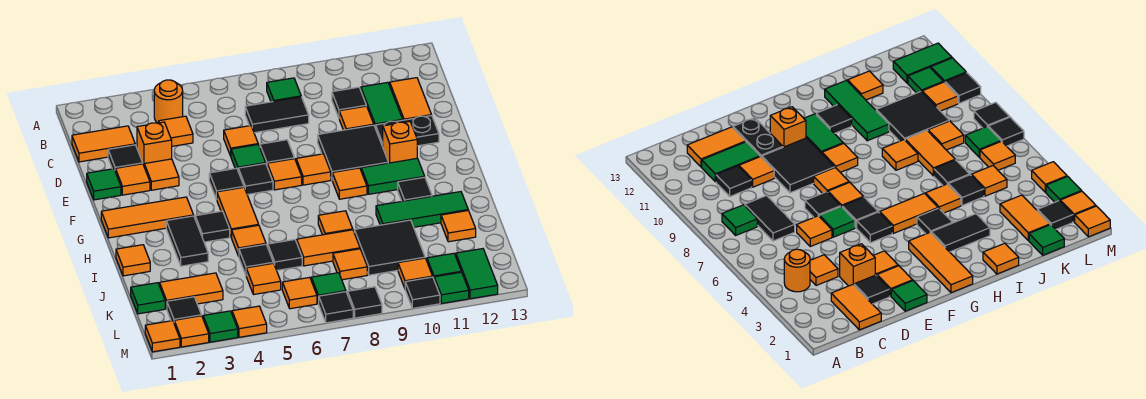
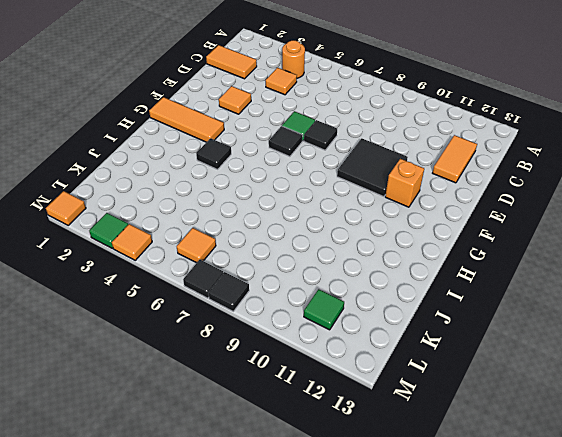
none -> green 1x1 tile [267,78,301,102]
none -> black 1x2 tile [245,97,309,133]
none -> black 1x1 tile [332,87,366,118]
none -> green 1x2 tile [361,82,403,126]

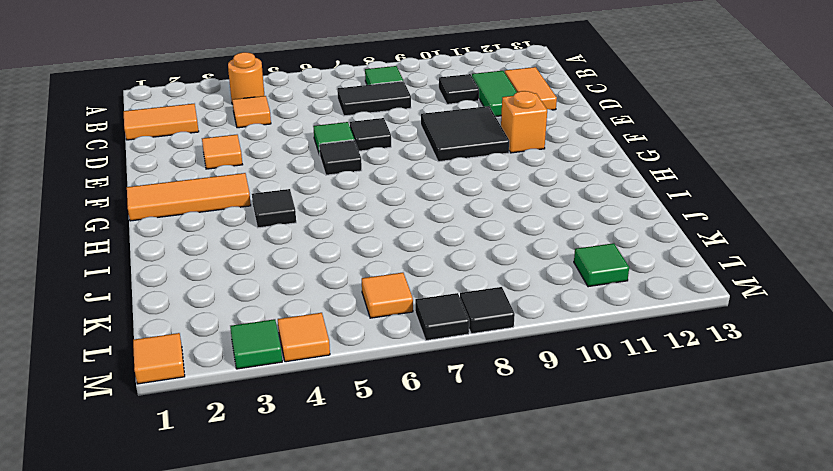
none -> black 1x1 tile [108,145,143,170]
none -> orange 1x1 brick [137,122,172,165]
none -> orange 1x1 tile [224,126,258,156]
none -> orange 1x1 tile [339,106,374,130]

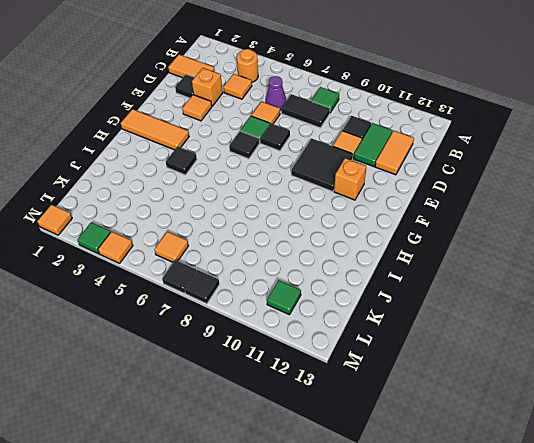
purple 1x1 cone [266,76,286,110] -> none
none -> green 1x1 tile [87,169,121,200]
none -> orange 1x1 tile [115,164,150,195]
none -> black 1x2 plate [375,116,439,147]
none -> black 1x1 tile [209,168,244,199]

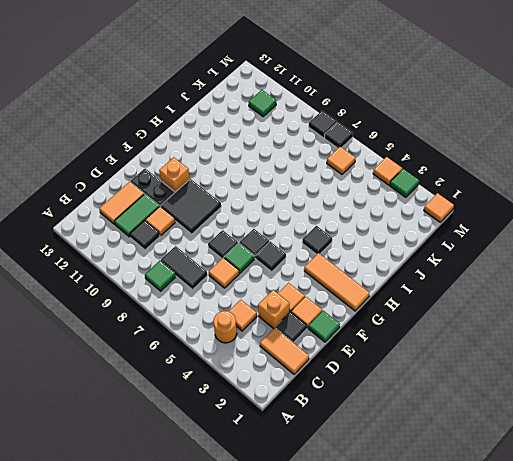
none -> orange 1x1 tile [267,159,302,190]
none -> orange 1x1 tile [296,154,331,185]
none -> orange 1x2 tile [217,187,259,237]
none -> orange 1x1 tile [332,168,367,199]

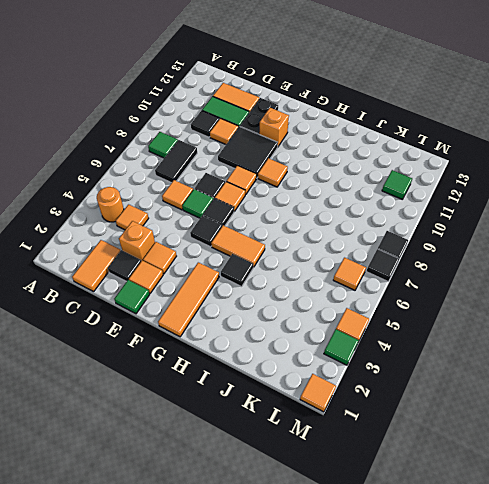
none -> green 1x2 tile [361,158,425,194]
none -> black 1x2 tile [166,216,208,266]
none -> black 1x1 tile [398,177,432,201]
none -> orange 1x1 tile [116,245,150,276]

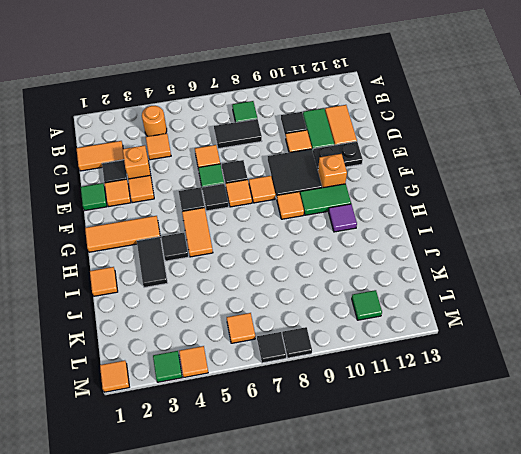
purple 1x1 tile [329,204,357,232] -> black 1x1 tile [398,177,432,201]
none -> orange 1x1 tile [231,225,266,256]
none -> orange 1x1 tile [318,211,353,235]
none -> green 1x3 tile [376,192,468,227]
none -> black 1x1 tile [239,244,273,275]

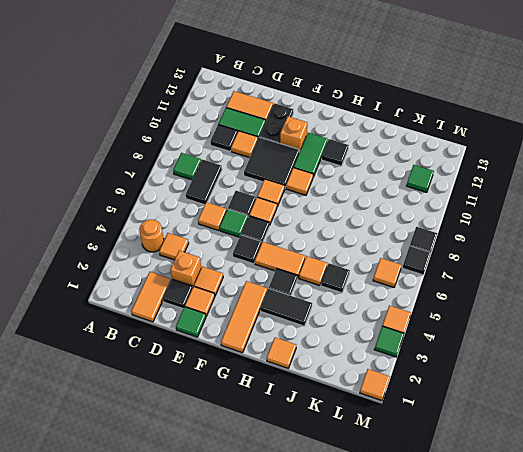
none -> orange 1x1 tile [318,211,353,235]
none -> green 1x3 tile [376,192,468,227]
none -> black 1x1 tile [268,240,302,270]
none -> orange 1x2 tile [297,230,360,266]

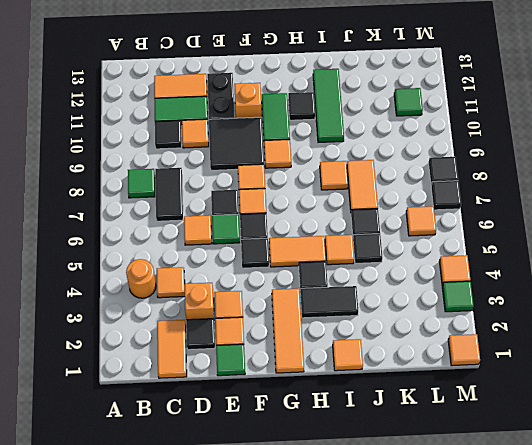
none -> black 2x2 tile [354,220,425,275]
none -> orange 1x1 tile [441,211,476,242]
none -> green 1x1 tile [131,283,165,314]
none -> orange 1x2 tile [160,273,223,309]

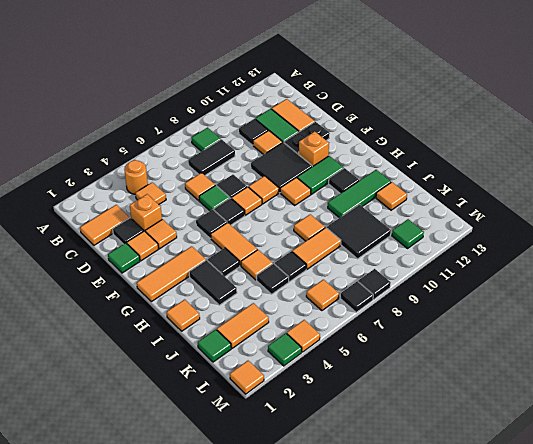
none -> orange 1x1 tile [246,263,281,295]
none -> orange 1x1 tile [333,249,367,280]
none -> black 1x1 tile [167,297,201,322]
none -> green 1x1 tile [311,273,346,304]

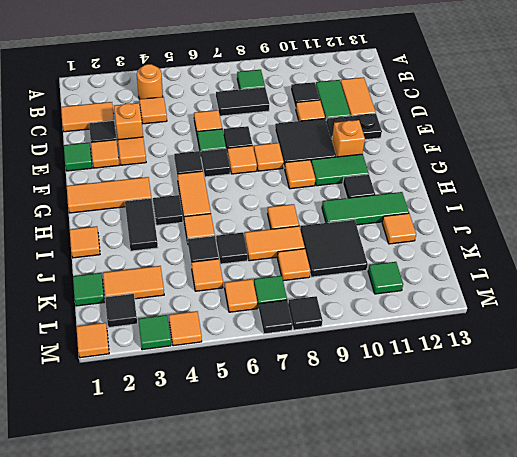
none -> orange 1x1 tile [398,258,433,288]
none -> green 1x2 tile [456,249,498,299]
none -> orange 1x1 tile [174,316,209,347]
none -> black 1x1 tile [405,277,440,308]

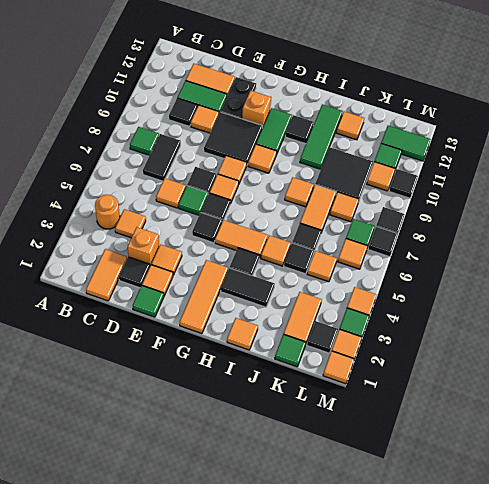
none -> green 1x1 tile [434,272,469,304]

